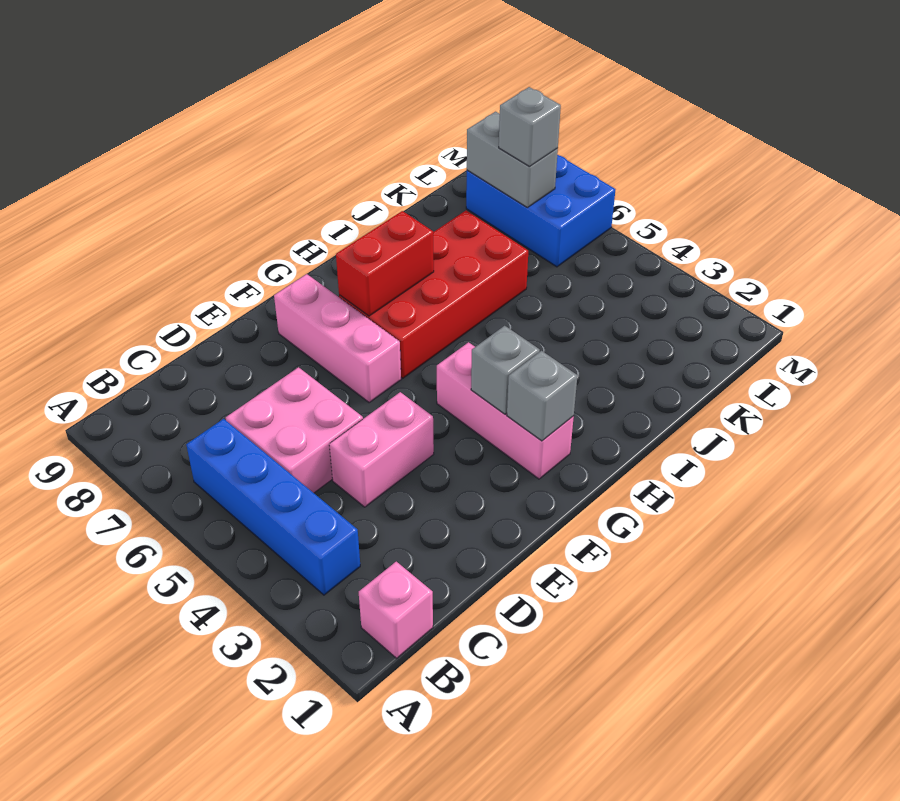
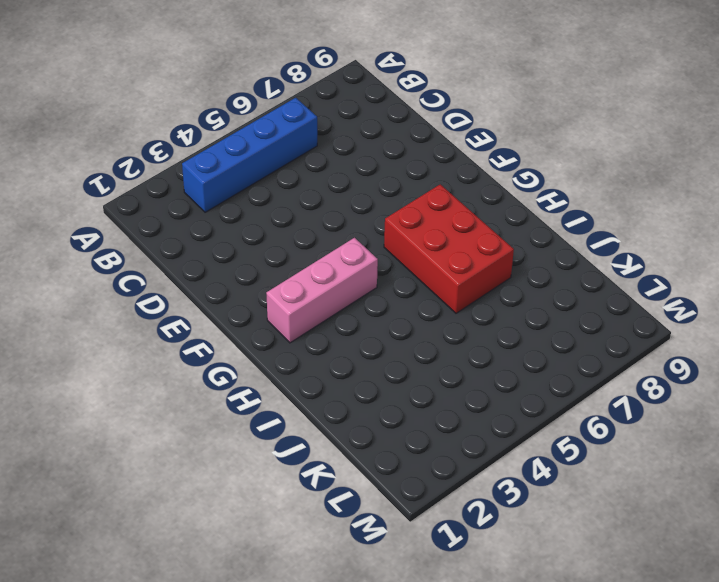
red 2x3 brick [384,184,514,313] -> red 2x4 brick [339,211,528,378]
none -> pink 1x1 brick [359,562,433,658]
none -> pink 2x2 brick [226,367,363,493]
none -> pink 1x2 brick [329,392,434,507]

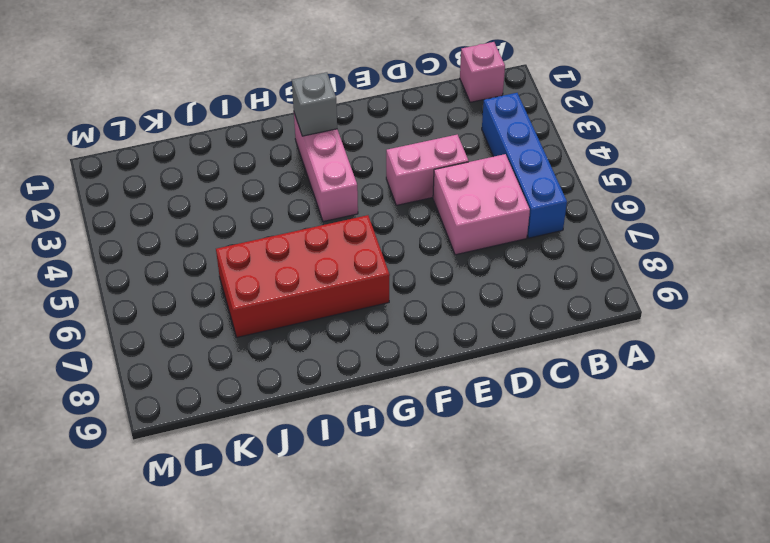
none -> pink 1x3 brick [274,274,401,403]
none -> blue 2x3 brick [466,155,616,267]
none -> grey 1x1 brick [471,326,540,414]

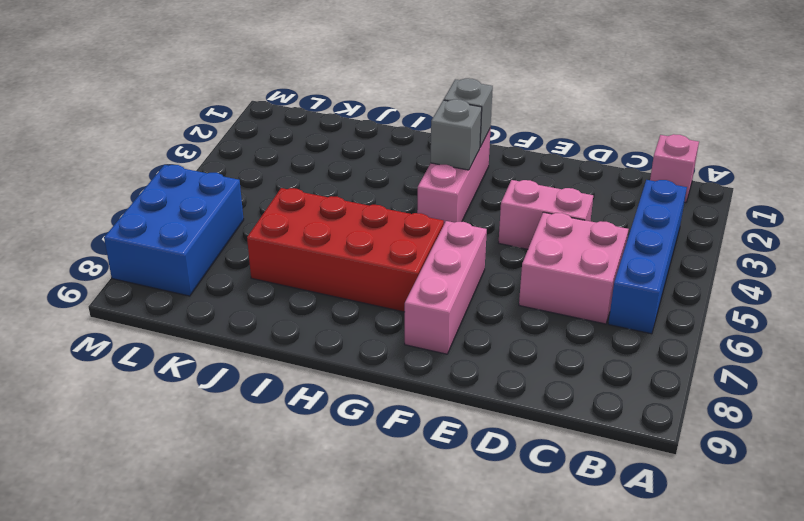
none -> red 1x2 brick [336,211,434,316]
none -> grey 1x2 brick [467,112,558,207]
none -> grey 1x1 brick [499,87,561,167]

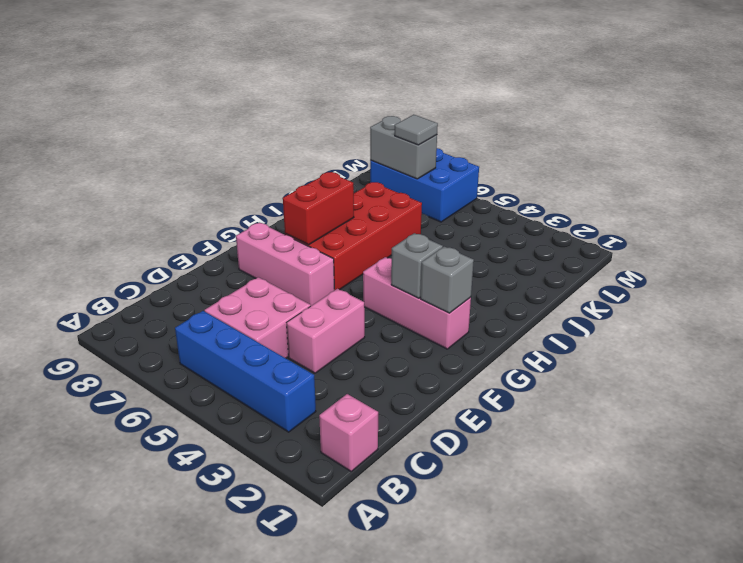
grey 1x1 tile [395,115,438,145] -> grey 1x1 brick [499,87,561,167]

